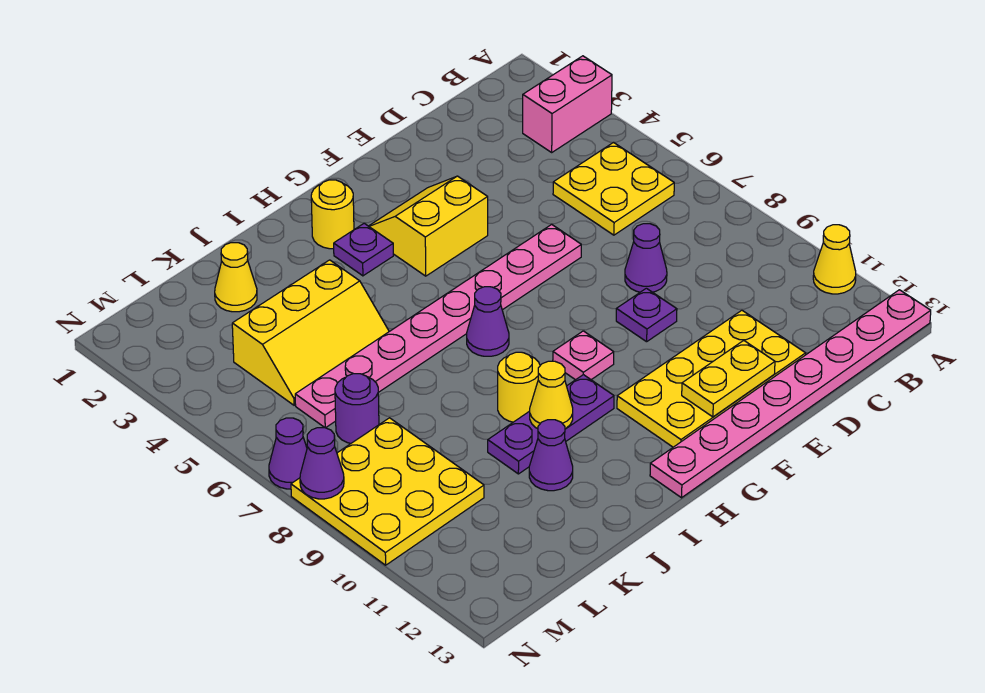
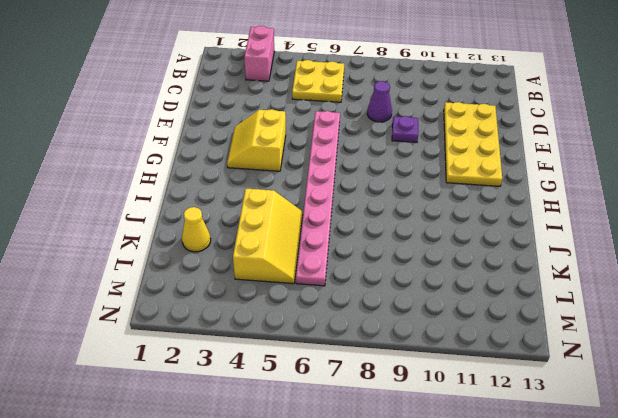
none -> yellow 1x1 cone [813,225,856,294]
none -> pink 1x8 plate [650,290,931,498]
none -> pink 1x1 plate [553,331,614,380]

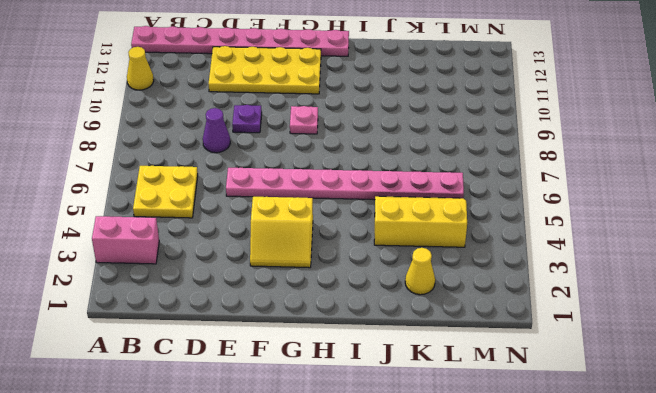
none -> yellow 1x1 round brick [311,180,354,249]
none -> purple 1x1 plate [334,223,393,276]
none -> purple 1x1 cone [467,287,509,356]

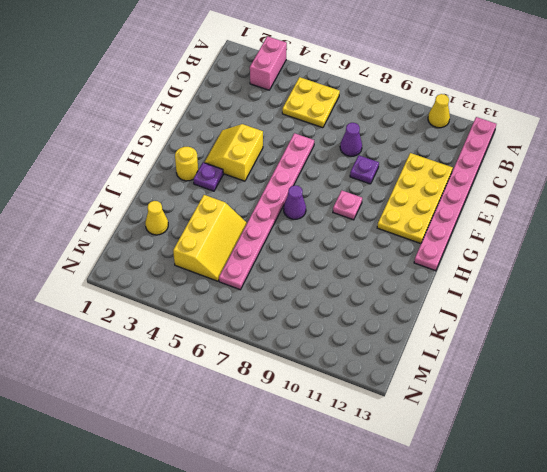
none -> purple 1x3 plate [488,375,614,474]
none -> yellow 1x1 round brick [498,352,540,422]
none -> purple 1x1 cone [529,420,573,491]

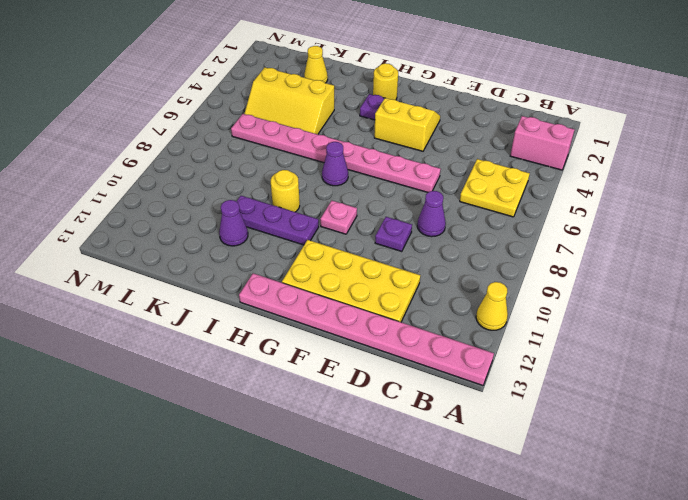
none -> purple 1x1 round brick [335,374,379,443]
none -> yellow 3x3 plate [291,418,484,565]
none -> purple 1x1 cone [269,418,307,489]

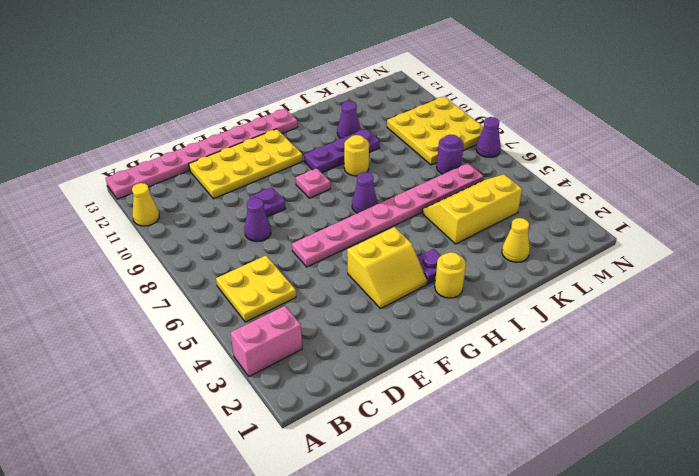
none -> yellow 1x2 plate [682,340,775,417]
none -> yellow 1x1 cone [530,361,573,429]
none -> purple 1x1 cone [300,428,344,499]

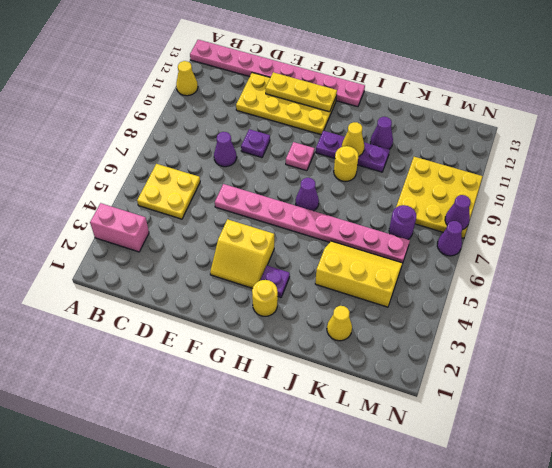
yellow 1x3 plate [266,72,337,112] -> yellow 1x2 plate [682,340,775,417]

